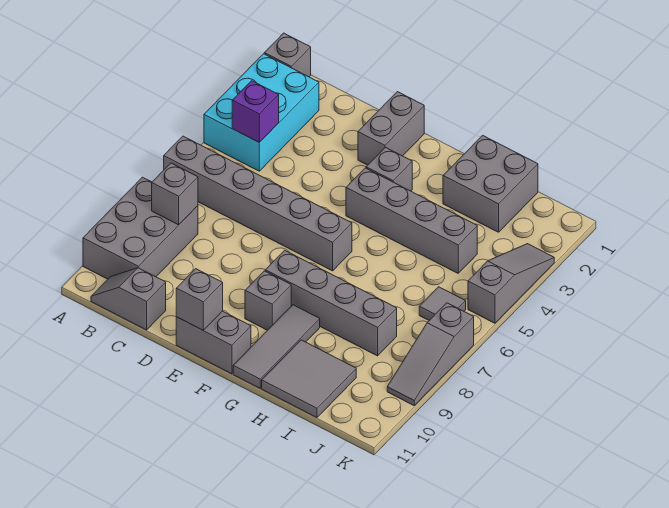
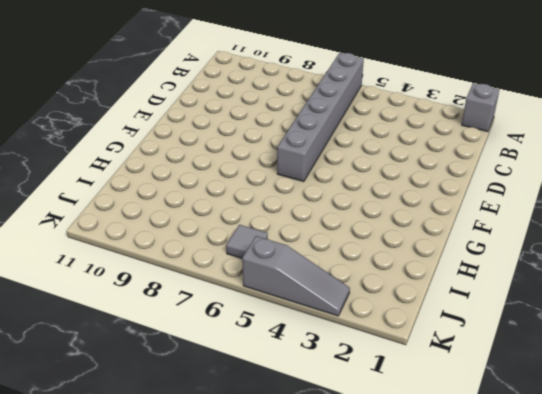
none -> cyan 2x3 brick [204,54,319,171]
none -> grey 2x3 brick [83,177,198,279]
none -> grey 1x2 slope [91,268,166,330]

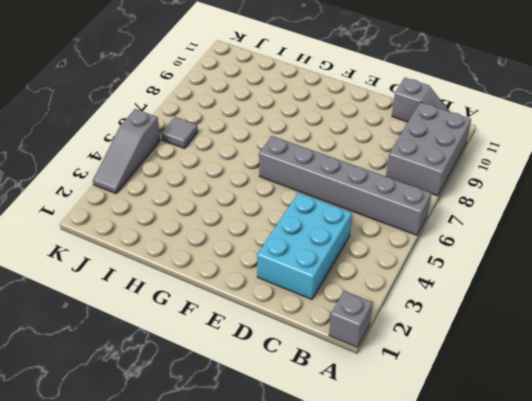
cyan 2x3 brick [257,193,352,300] -> cyan 2x3 brick moved to [204,54,319,171]
none -> grey 1x2 brick [358,92,424,165]
none -> grey 1x2 brick [176,311,251,374]
none -> grey 1x1 brick [366,147,412,191]

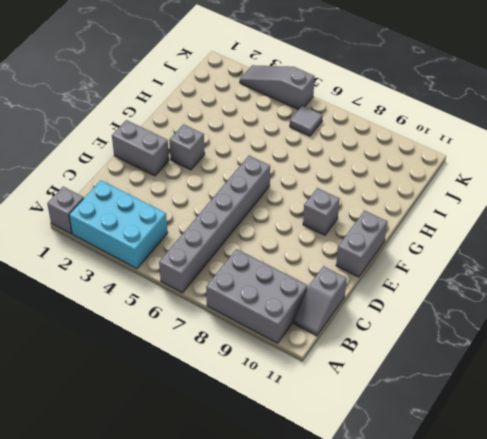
none -> grey 1x4 brick [346,168,477,273]
none -> grey 1x4 brick [265,250,397,356]
none -> grey 1x3 tile [233,305,320,388]

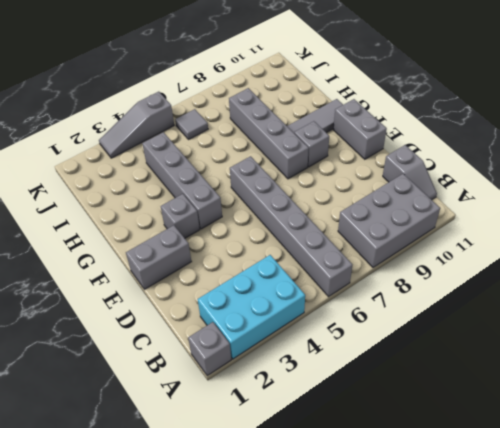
none -> grey 2x2 brick [443,135,538,232]
none -> grey 2x2 tile [262,340,356,417]
none -> grey 1x3 slope [387,303,474,405]

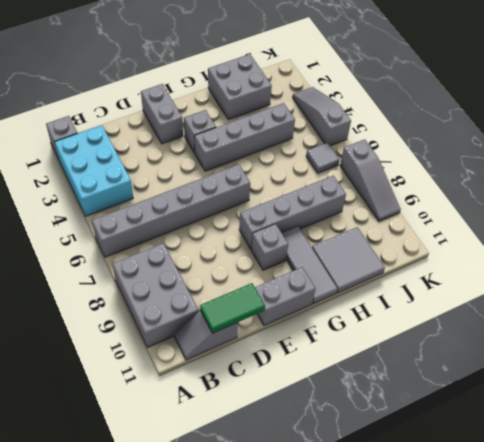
green 1x2 tile [200,283,265,333] -> none
none -> purple 1x1 brick [232,81,279,142]
none -> grey 1x1 brick [152,163,198,225]
none -> grey 1x1 brick [176,269,223,330]

